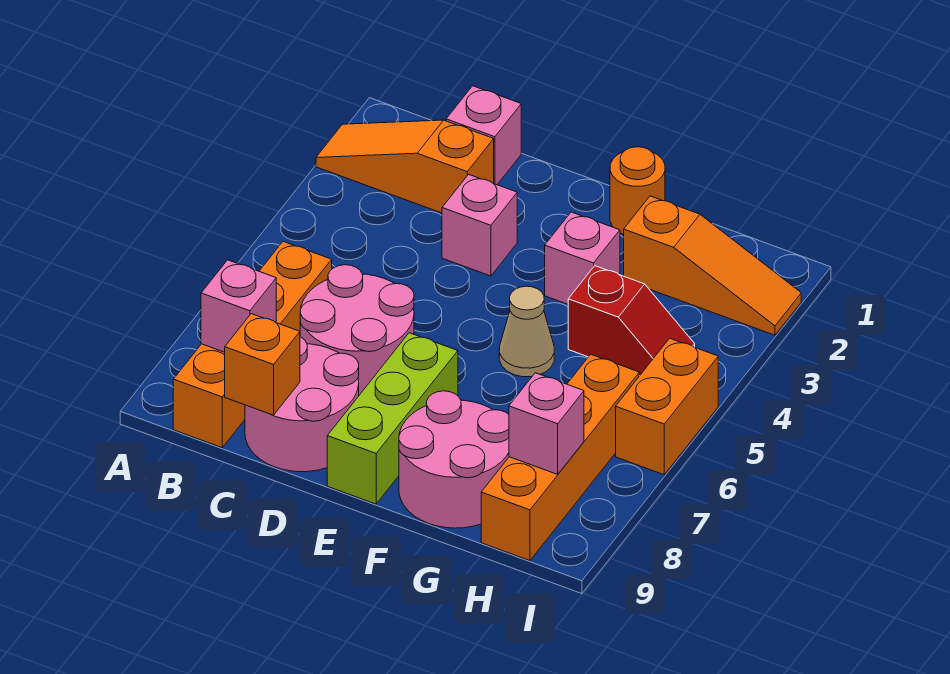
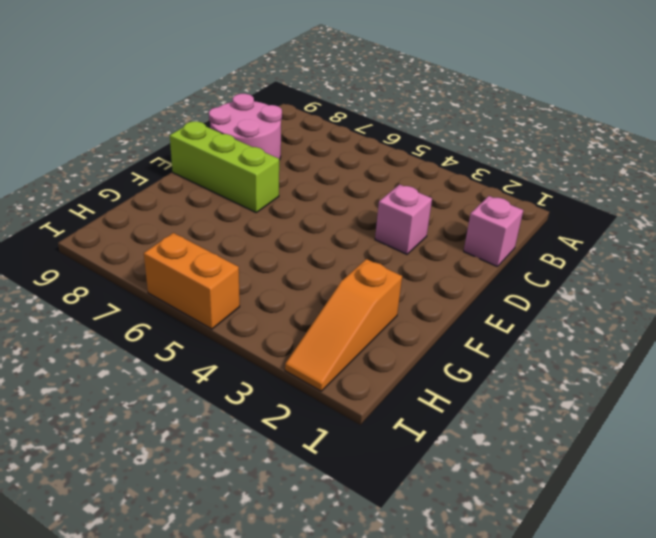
none -> orange 1x3 slope [316,120,494,213]
none -> orange 1x4 brick [173,242,332,448]
none -> pink 2x2 round brick [300,265,414,395]

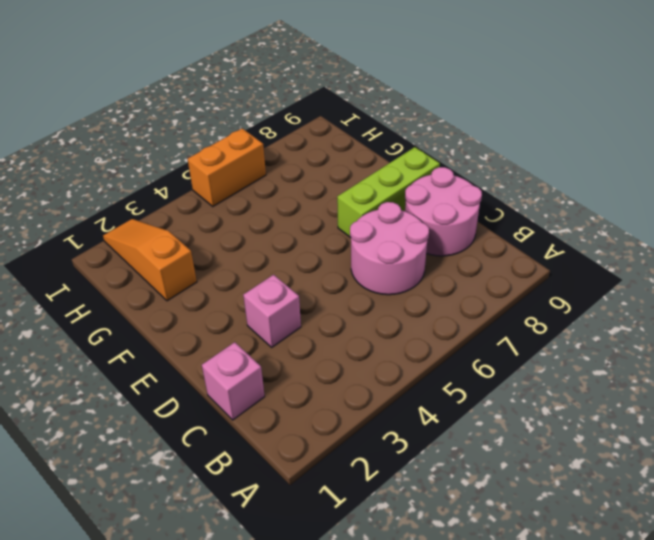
none -> orange 1x3 slope [316,120,494,213]
none -> orange 1x4 brick [173,242,332,448]
none -> orange 1x1 round brick [610,147,665,235]

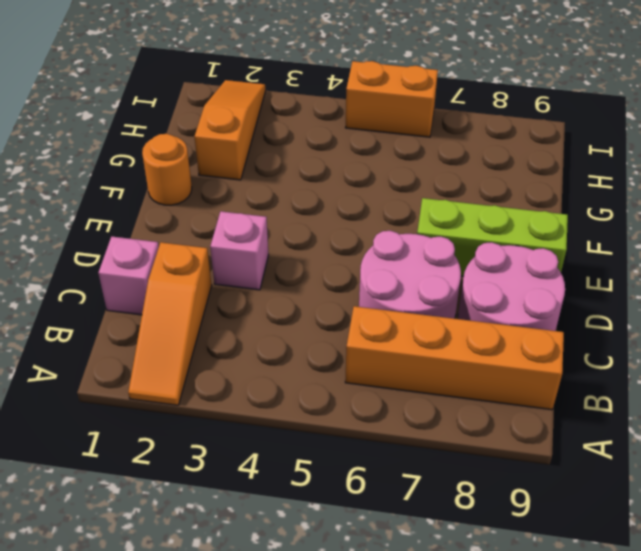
none -> pink 1x1 brick [545,212,620,304]
none -> tan 1x1 cone [499,286,554,377]
none -> pink 2x2 round brick [399,391,509,528]

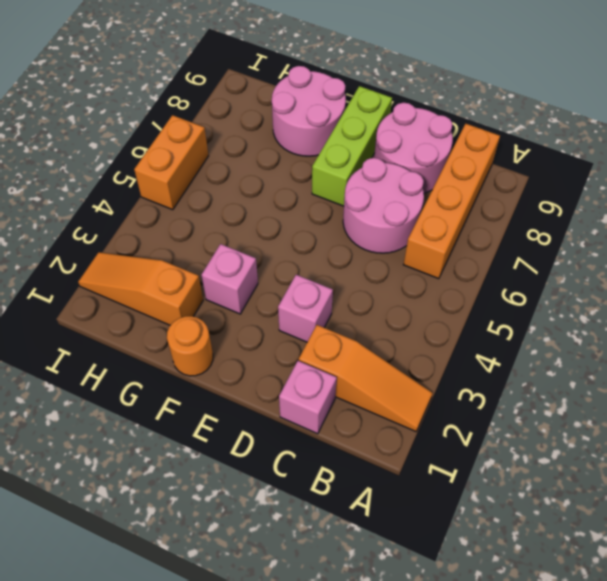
none -> tan 1x1 cone [499,286,554,377]
none -> red 1x2 slope [568,266,695,376]
none -> orange 1x4 brick [481,354,639,561]

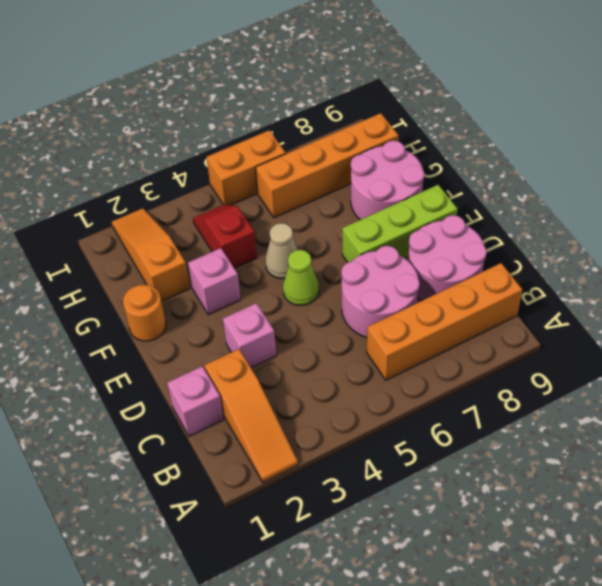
lime 1x1 cone [283,250,319,305] -> none
none -> pink 1x1 brick [201,260,276,352]
none -> orange 1x1 brick [225,314,300,415]
none -> pink 1x1 brick [509,373,584,474]

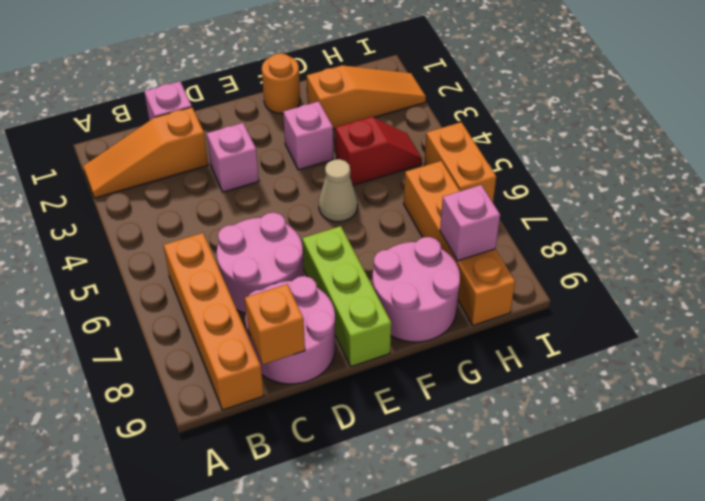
none -> pink 1x1 brick [201,260,276,352]

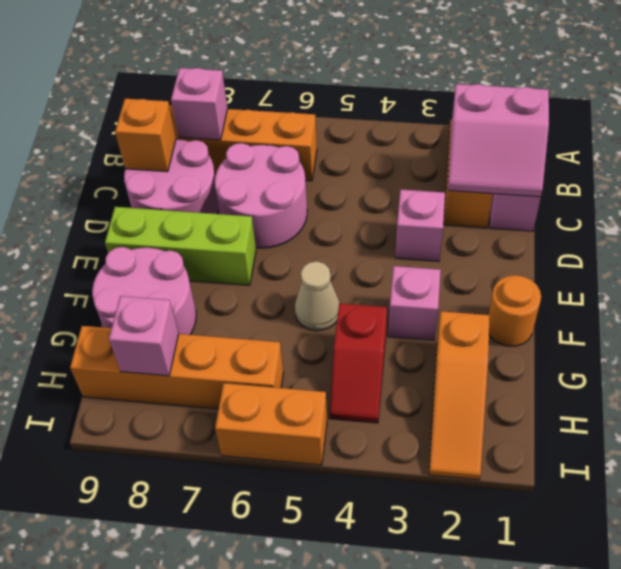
pink 2x2 slope [448,84,549,197] -> none

